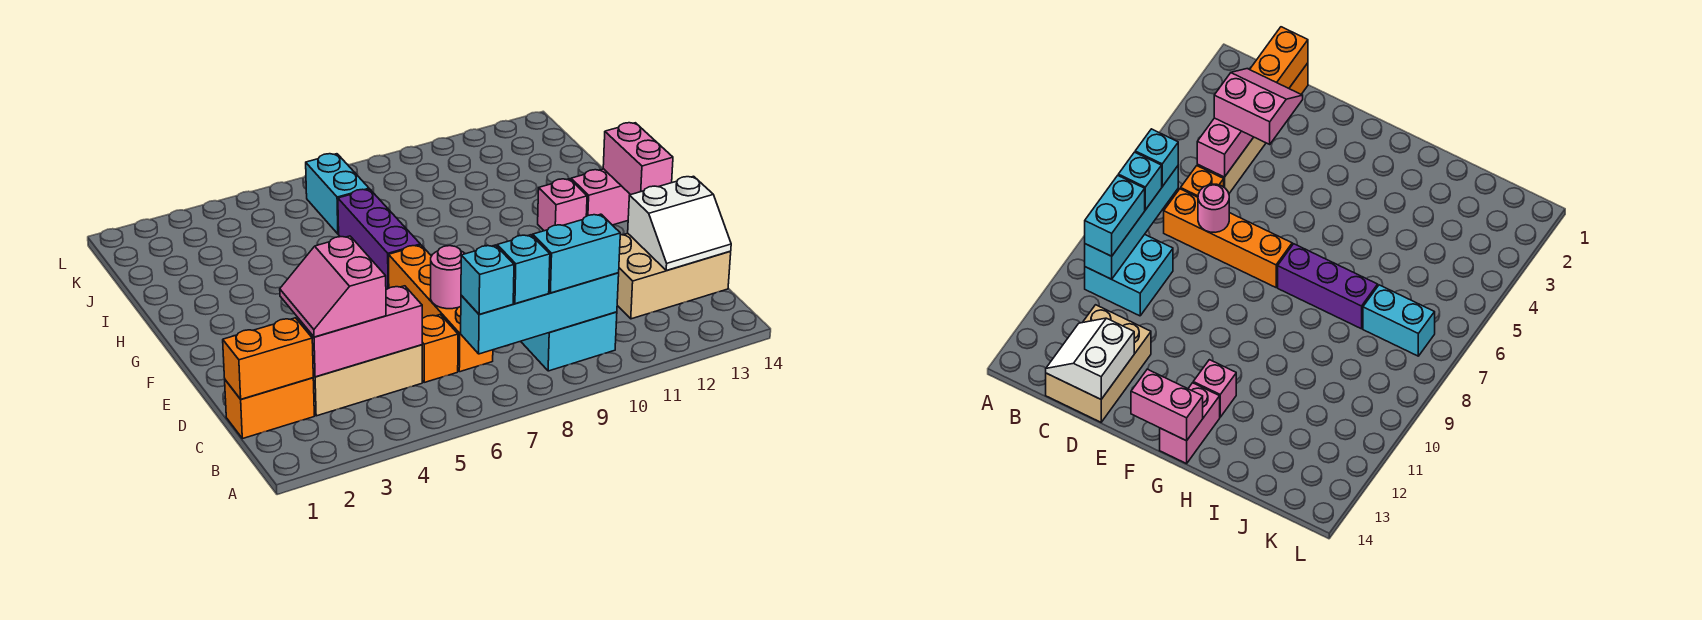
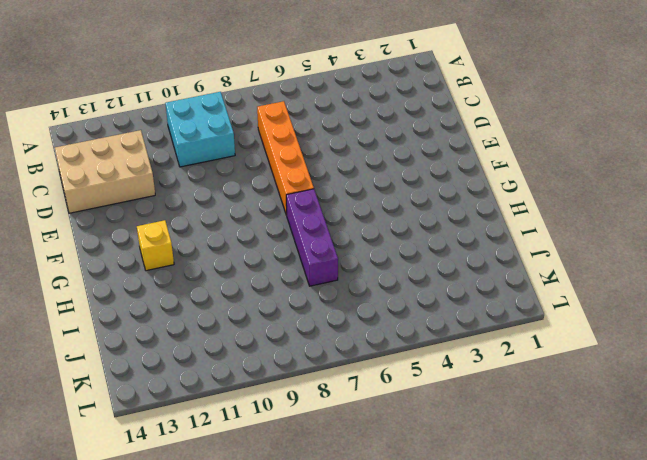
yellow 1x1 brick [137,220,174,271] -> pink 1x1 brick [538,179,587,231]
none -> orange 1x2 brick [225,378,314,439]
none -> tan 1x3 brick [313,345,422,416]
none -> orange 1x1 brick [422,315,458,382]

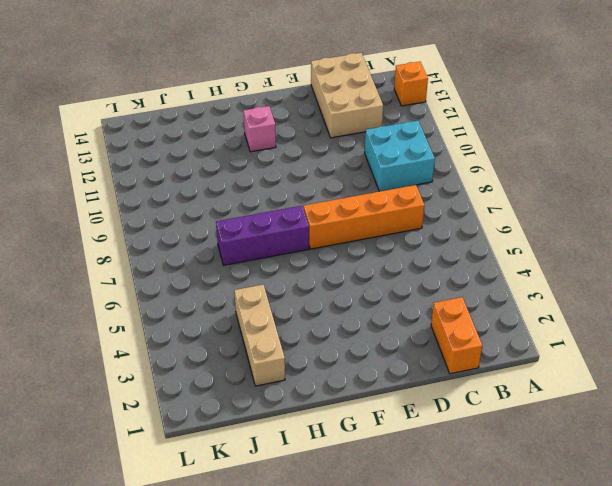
orange 1x1 brick [394,62,428,106] -> orange 1x1 brick moved to [422,315,458,382]
tan 1x3 brick [234,285,285,386] -> tan 1x3 brick moved to [313,345,422,416]
none -> pink 1x2 brick [571,169,630,225]
none -> cyan 1x2 brick [306,154,369,234]
none -> cyan 1x4 brick [461,273,619,354]

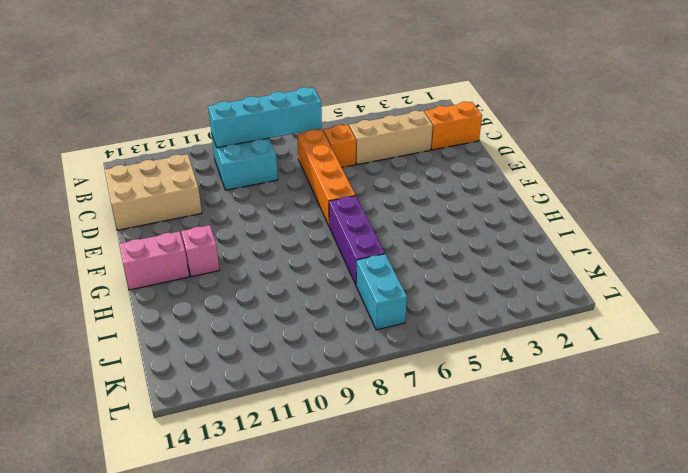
none -> orange 1x2 brick [223,318,313,399]
none -> pink 1x3 brick [297,286,422,377]
none -> white 2x2 slope [628,176,731,271]

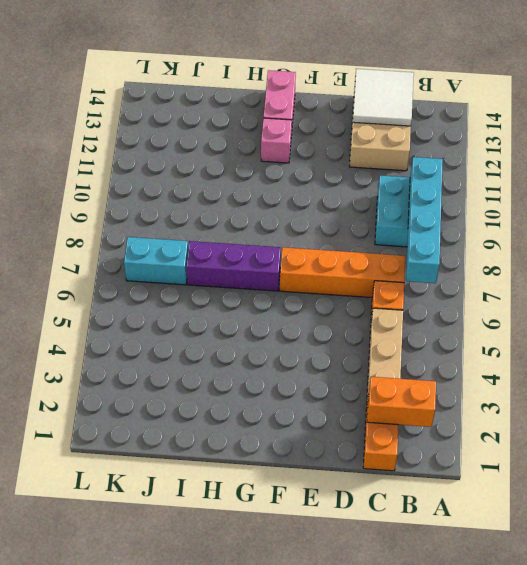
orange 1x2 brick [367,377,436,427] -> orange 1x2 brick turned to [223,318,313,399]
white 2x2 tile [353,69,414,126] -> white 2x2 slope [628,176,731,271]
none -> pink 1x3 brick [297,286,422,377]
none -> pink 1x1 round brick [431,246,465,309]
none -> pink 1x2 brick [603,123,673,195]

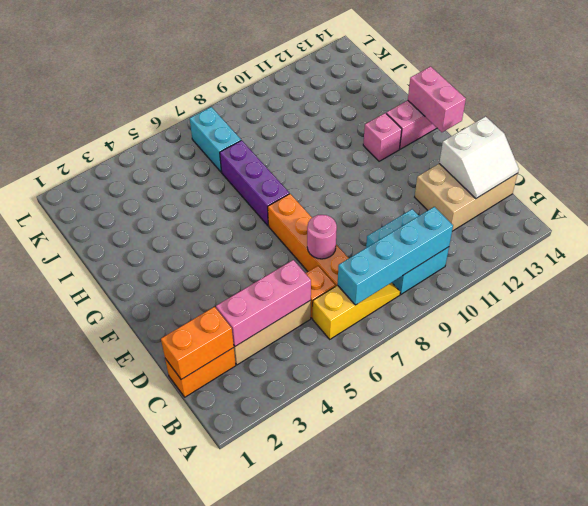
yellow 1x3 slope [313,283,400,339] -> none
none -> cyan 1x1 brick [461,245,514,314]
none -> cyan 1x1 brick [497,235,550,304]
none -> cyan 1x2 brick [533,214,620,293]

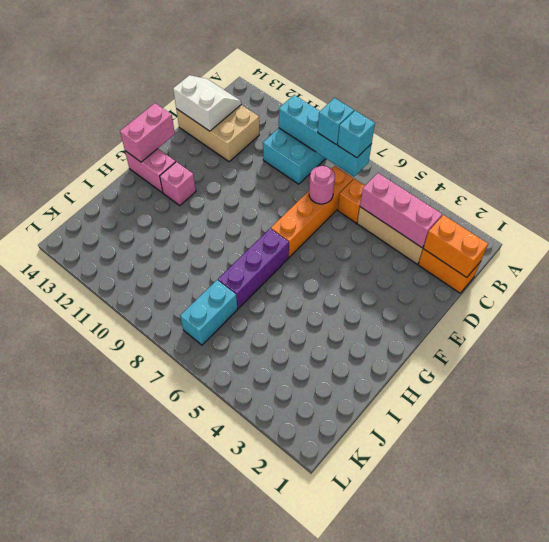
none -> cyan 1x2 brick [533,214,620,293]
none -> pink 2x2 slope [280,236,386,337]

